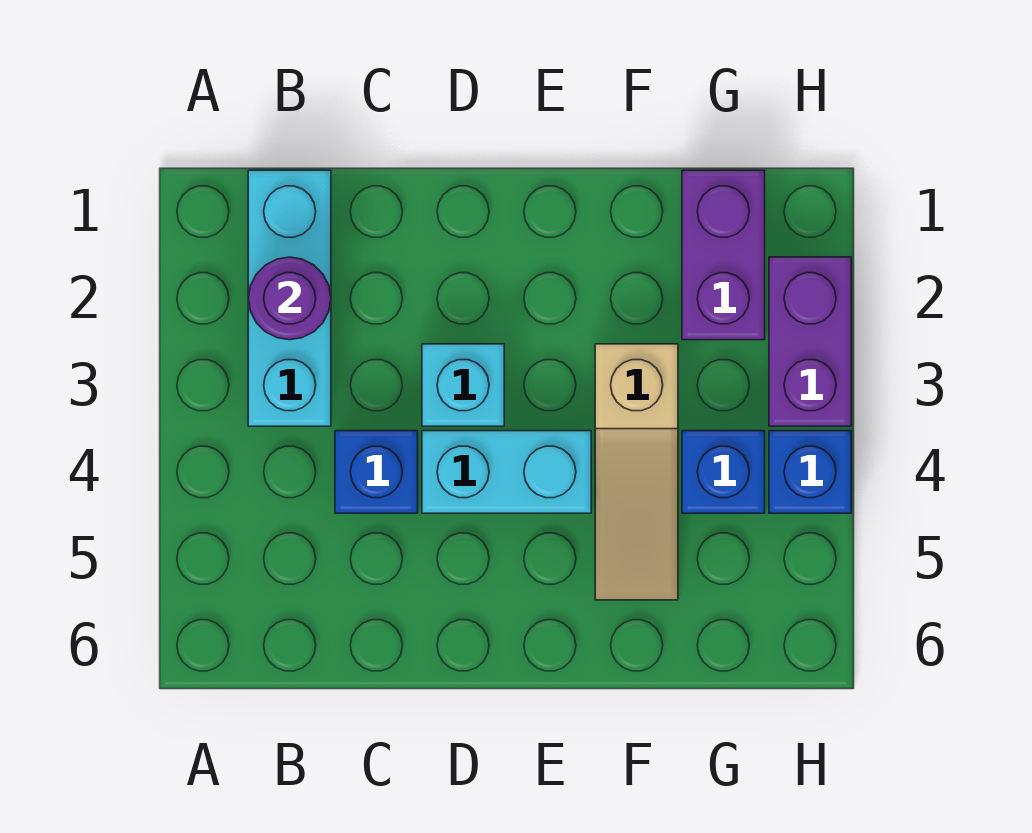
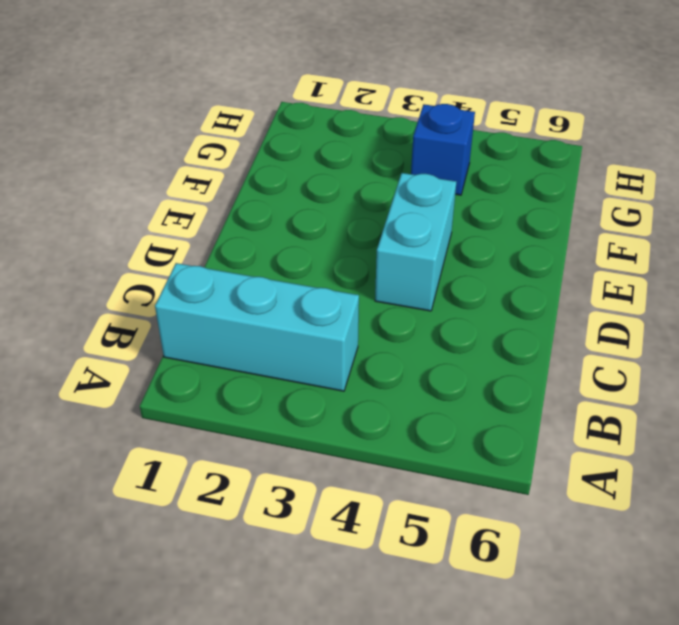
none -> blue 1x1 brick [335,431,418,513]
none -> cyan 1x1 brick [422,344,504,426]

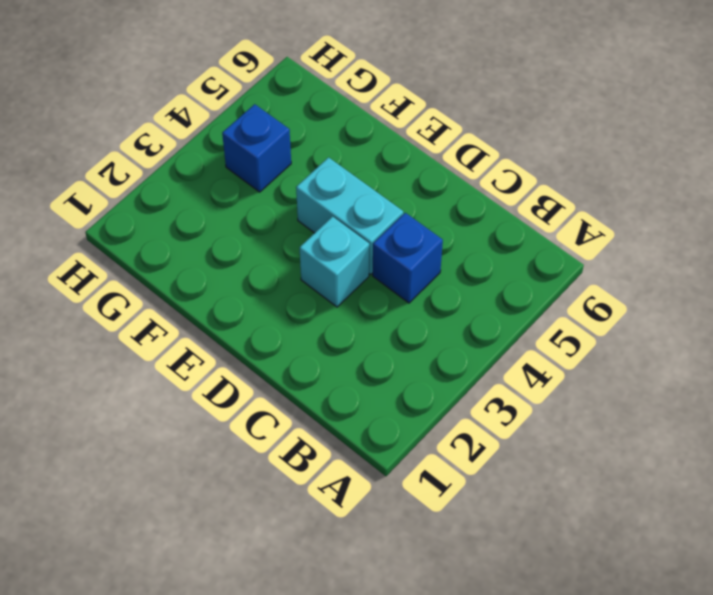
none -> cyan 1x3 brick [248,170,331,426]
none -> tan 1x3 slope [595,344,678,600]

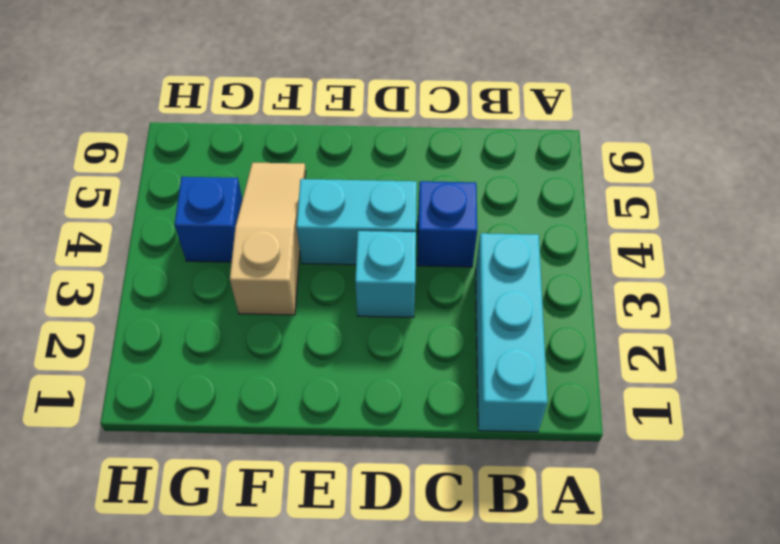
none -> purple 1x2 brick [682,170,765,340]
none -> purple 1x2 brick [769,257,851,426]

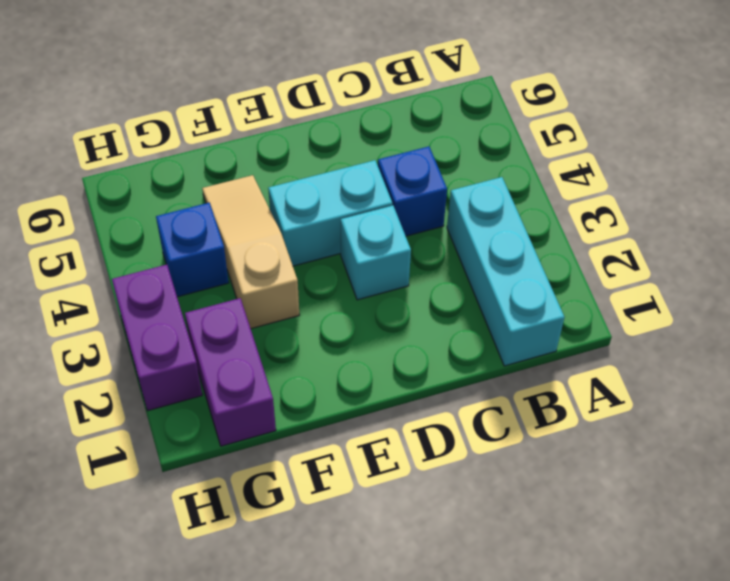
none -> blue 1x1 brick [769,431,851,513]
none -> purple 1x1 round brick [248,257,331,340]

